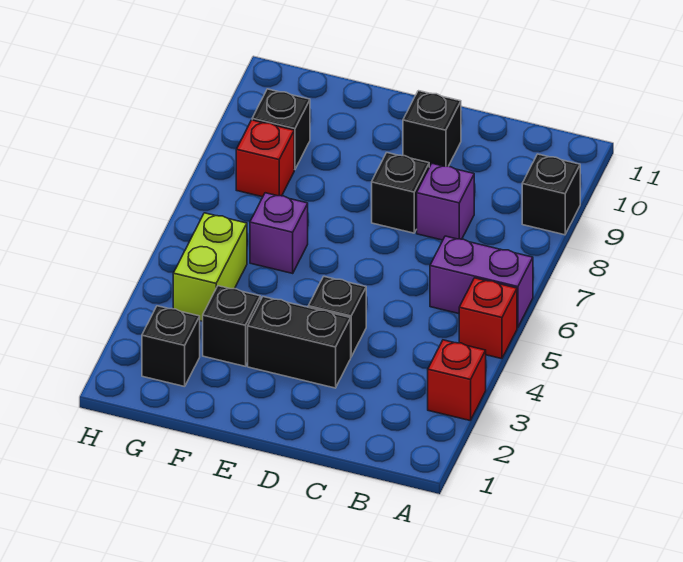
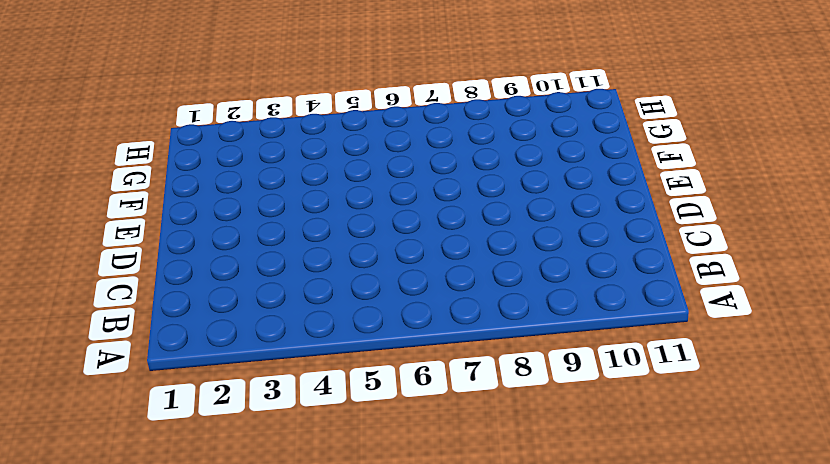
none -> red 1x1 brick [428,340,486,421]
none -> red 1x1 brick [459,278,517,359]
none -> purple 1x2 brick [430,236,533,328]

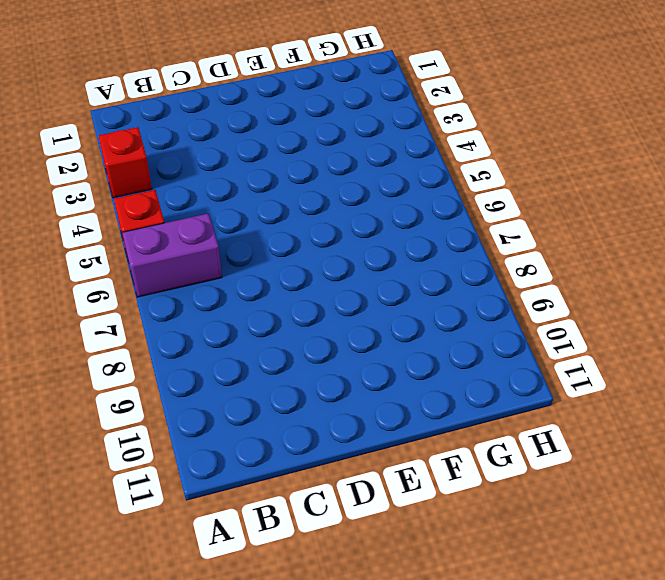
none -> black 1x1 brick [522,154,580,235]
none -> purple 1x1 brick [417,164,474,240]
none -> black 1x2 brick [248,297,351,388]

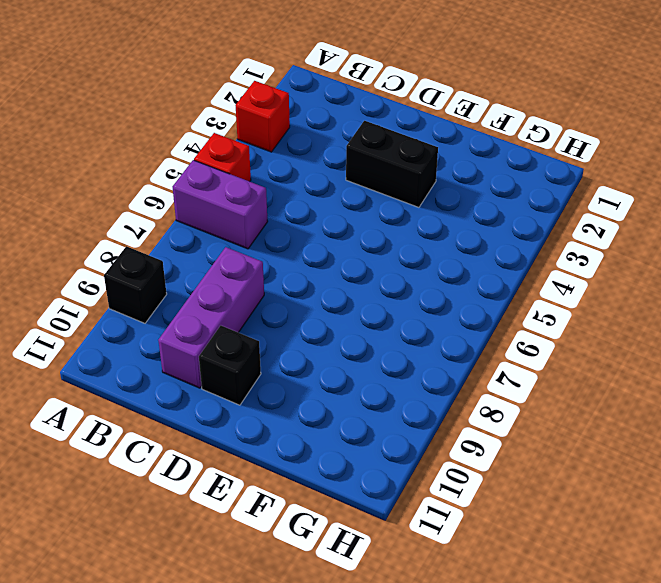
purple 1x3 brick [158,247,264,388] -> purple 1x1 brick [417,164,474,240]
none -> black 1x1 brick [308,277,366,357]
none -> black 1x1 brick [372,153,429,233]
none -> black 1x1 brick [203,286,261,366]

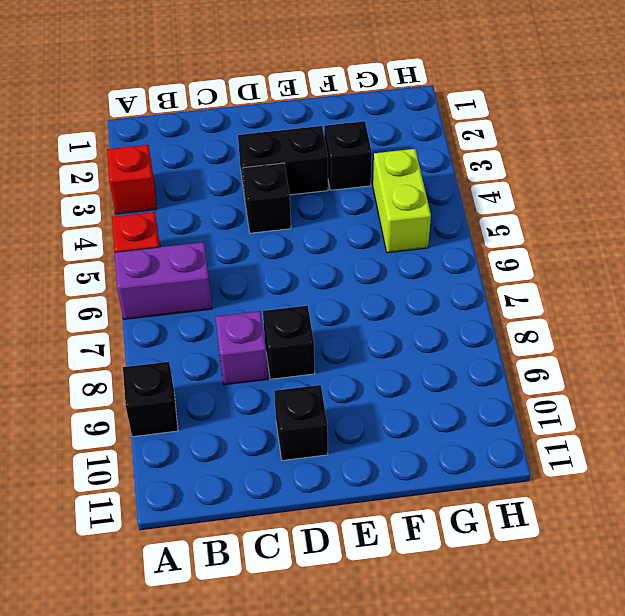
none -> purple 1x1 brick [250,193,308,273]
none -> black 1x1 brick [142,306,200,387]
none -> red 1x1 brick [236,120,294,197]

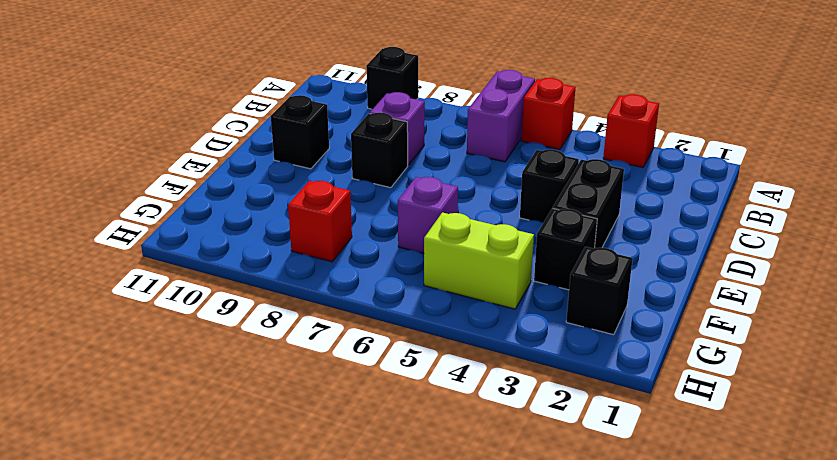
none -> black 1x1 brick [252,89,310,170]

